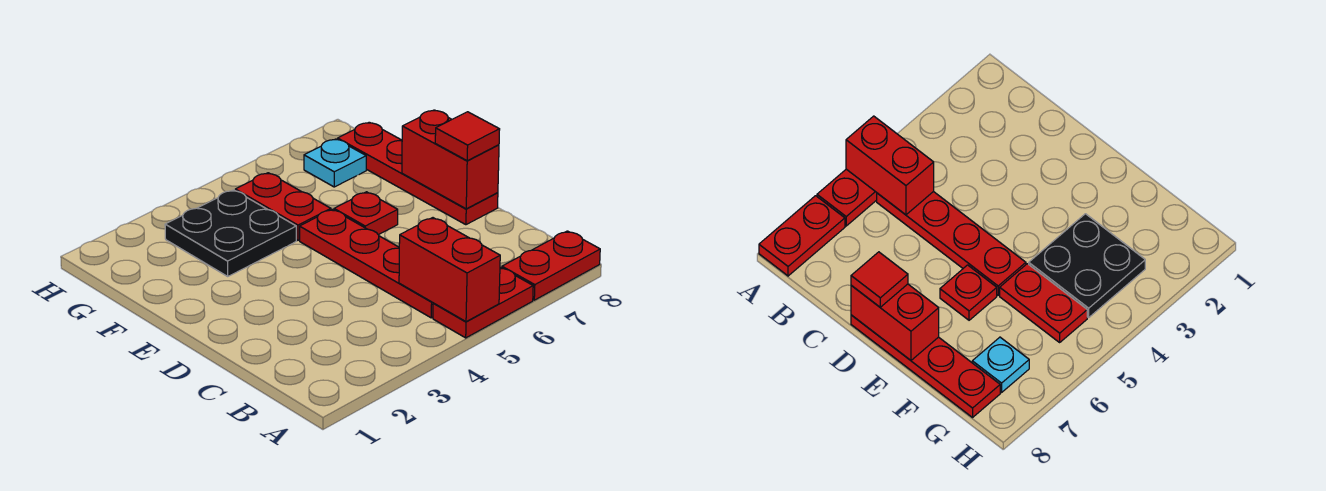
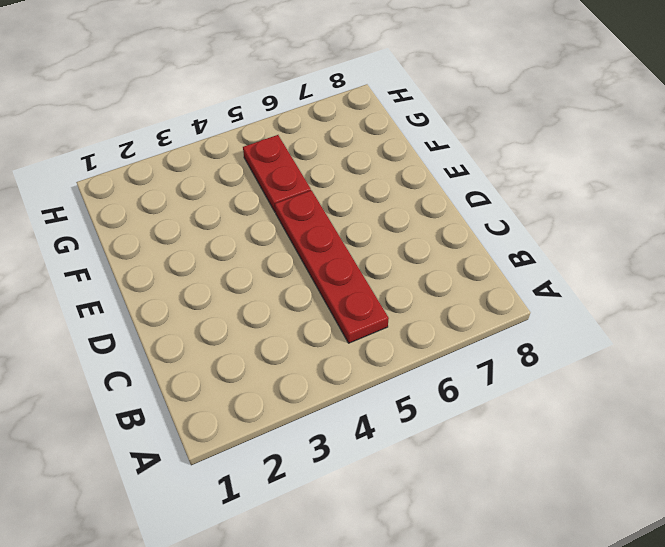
none -> red 1x2 plate [433,267,533,338]
none -> red 1x2 plate [502,231,600,300]

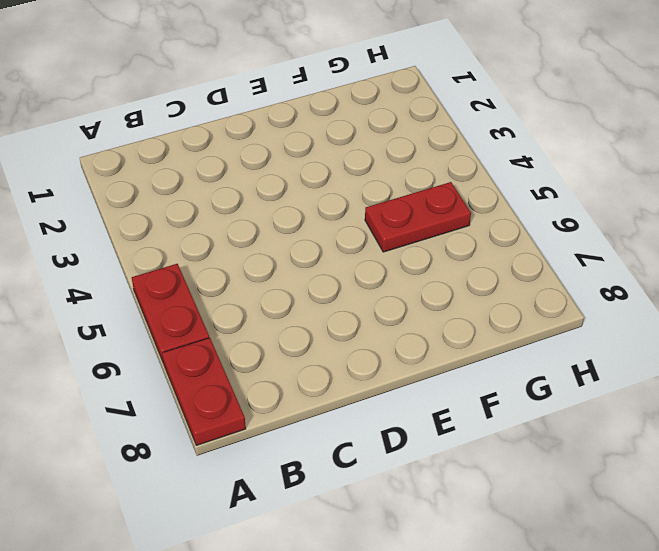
none -> red 1x4 plate [300,209,433,318]
none -> red 1x4 plate [338,122,498,225]

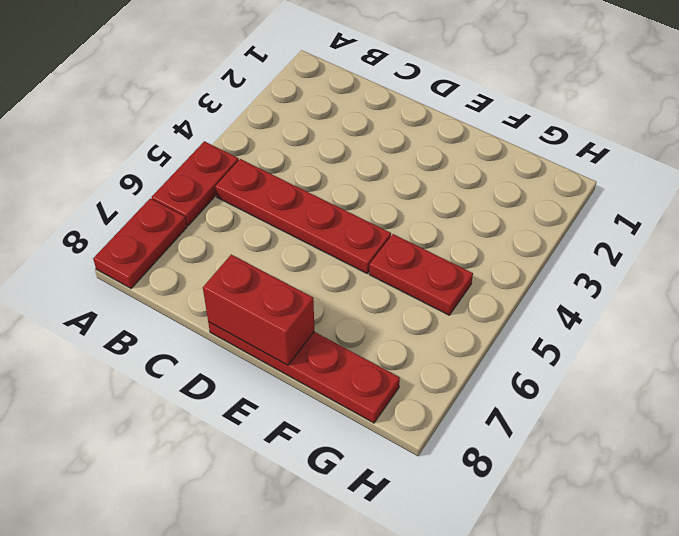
none -> red 1x1 plate [334,192,398,235]
none -> black 2x2 plate [165,190,296,277]

